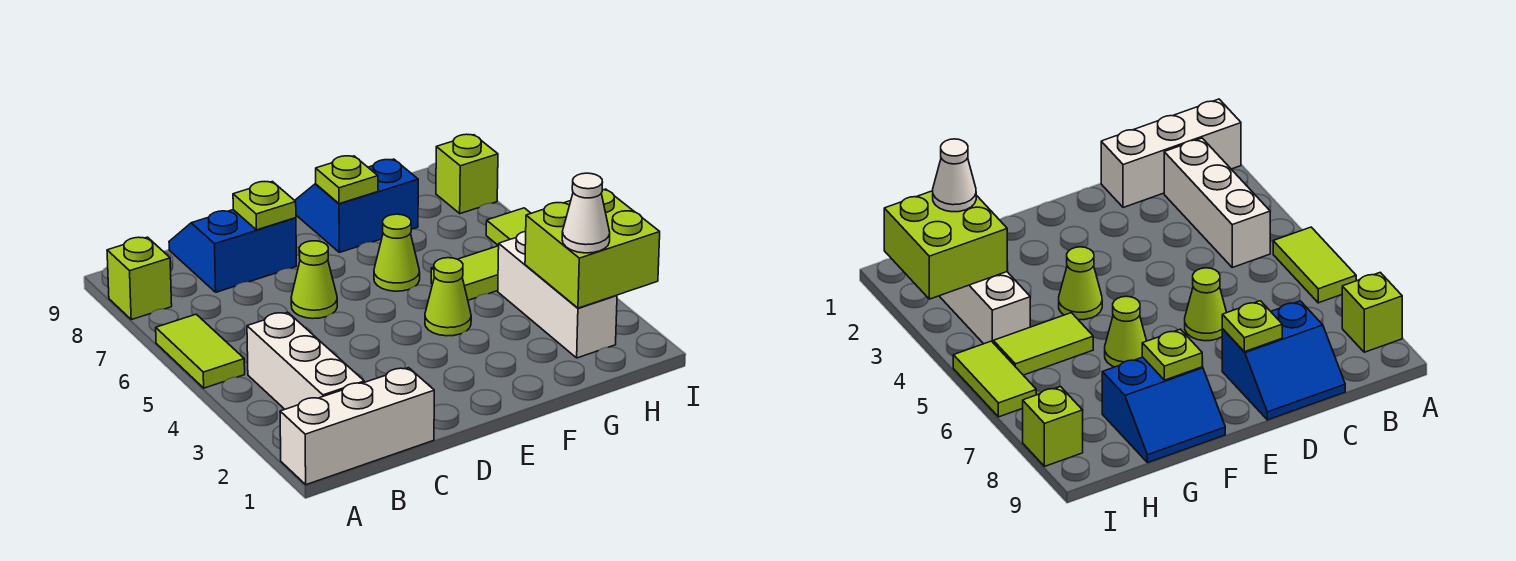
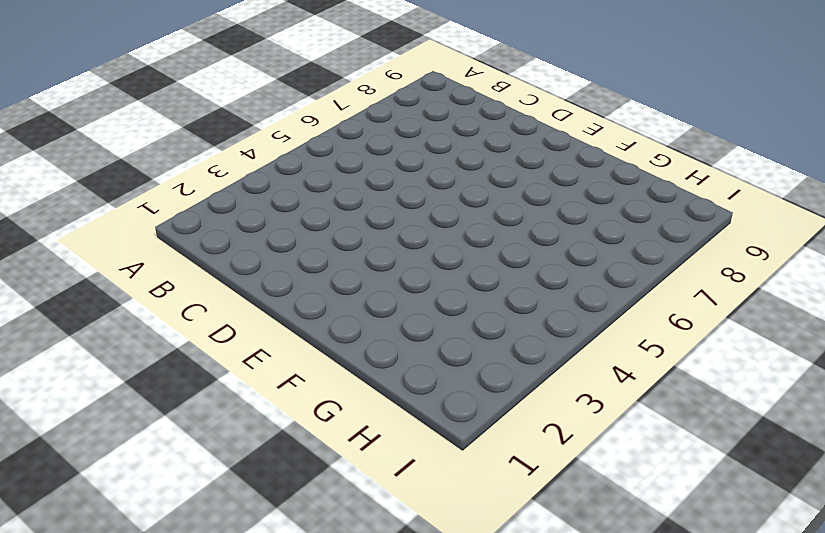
none -> white 1x3 brick [280,368,434,485]
none -> lime 1x2 tile [156,314,245,388]
none -> lime 1x1 brick [107,237,172,320]

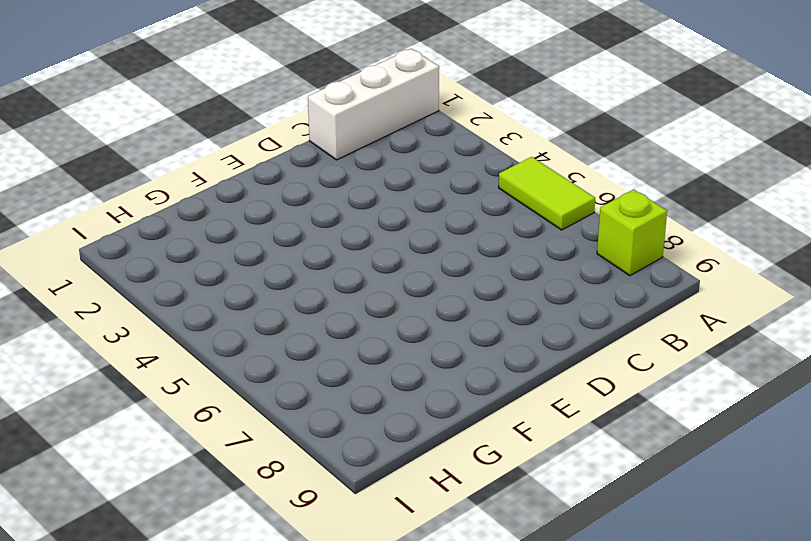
none -> white 1x3 brick [247,312,364,409]
none -> blue 2x2 slope [169,210,296,292]
none -> lime 1x1 cone [291,241,337,319]

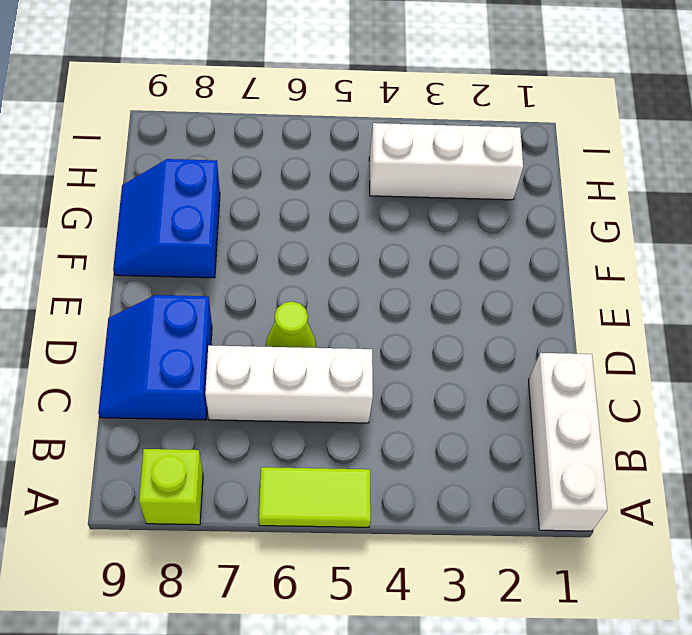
white 1x3 brick [205,345,373,423] -> white 1x3 brick moved to [247,312,364,409]
none -> lime 1x1 cone [425,258,471,336]
none -> lime 1x1 cone [374,214,420,291]
none -> lime 1x2 tile [431,246,499,300]

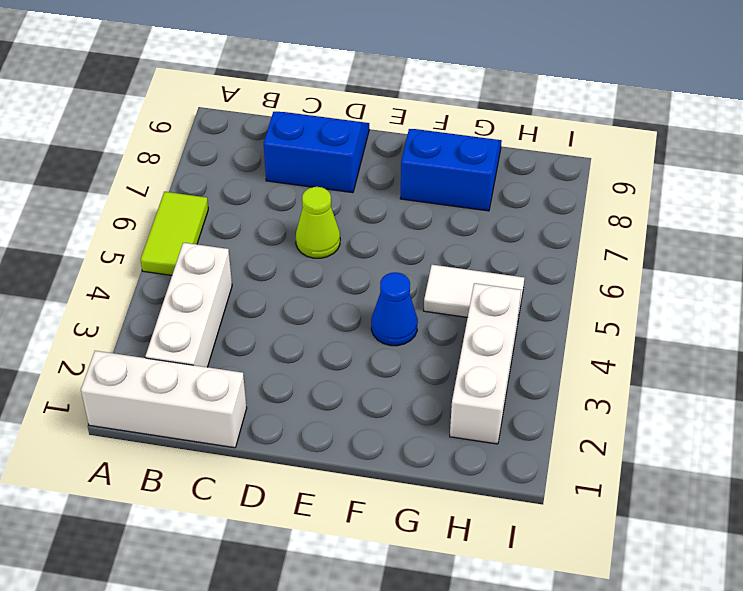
blue 1x1 cone [371,272,418,346] -> lime 1x1 cone [425,258,471,336]
white 1x2 tile [424,265,524,319] -> lime 1x2 tile [431,246,499,300]
none -> lime 1x1 brick [107,237,172,320]
none -> lime 1x1 cone [374,214,420,291]
none -> lime 1x2 tile [486,208,531,246]

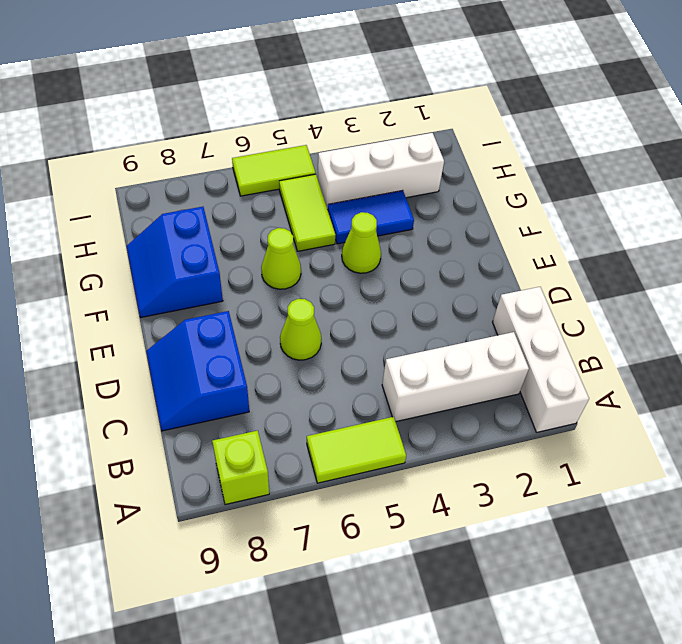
blue 1x2 tile [327,190,414,244] -> none
none -> lime 1x1 brick [436,134,498,214]
none -> lime 1x1 plate [233,182,296,230]
none -> lime 1x1 plate [316,156,378,204]

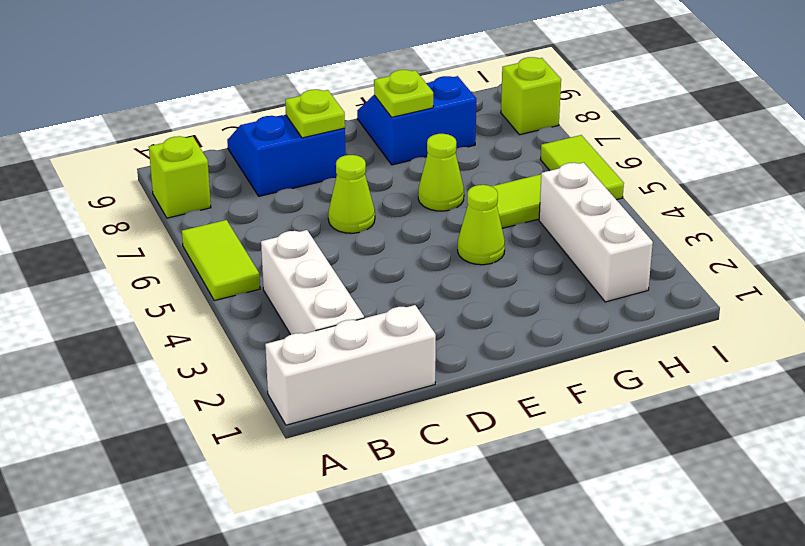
none -> lime 2x2 brick [525,189,660,308]
none -> white 1x1 cone [562,173,610,253]

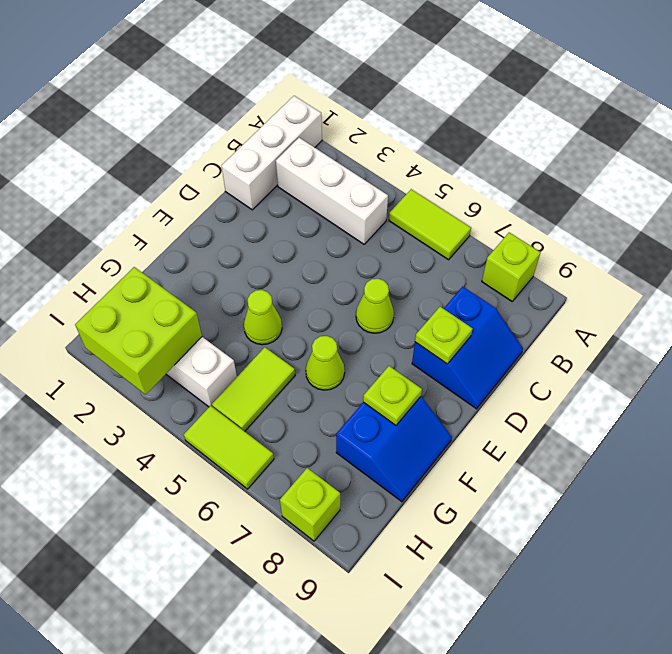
none -> white 1x1 cone [562,173,610,253]

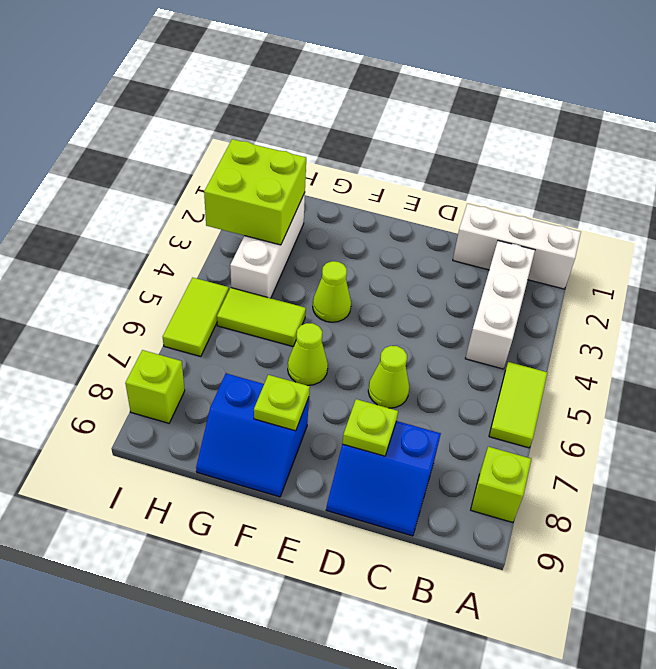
none -> white 1x1 cone [562,173,610,253]

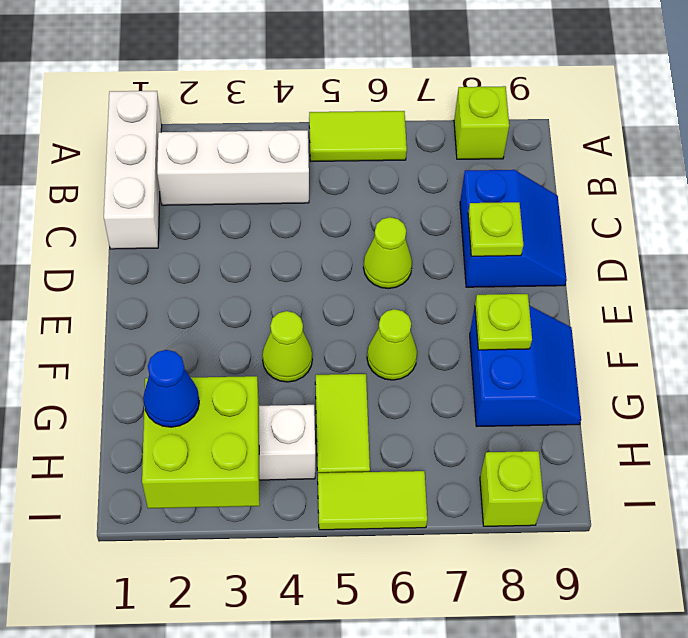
blue 1x1 cone [143,350,199,427] -> white 1x1 cone [562,173,610,253]

